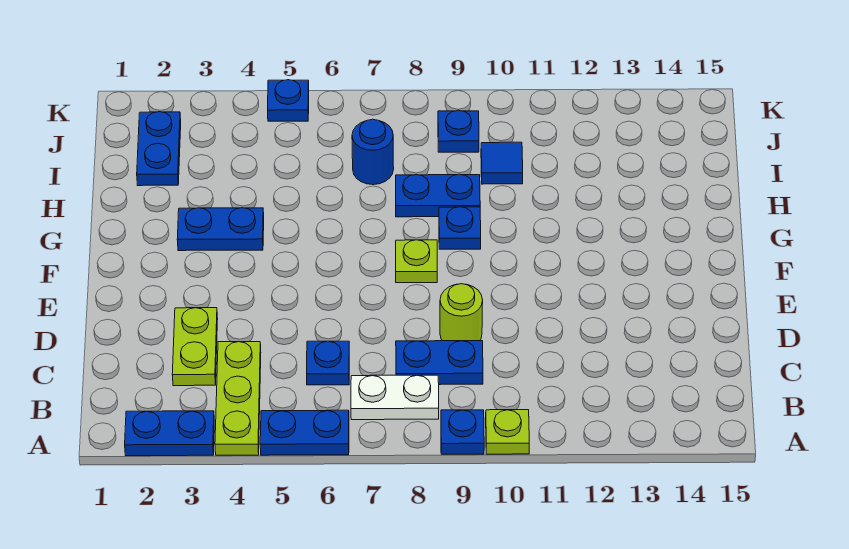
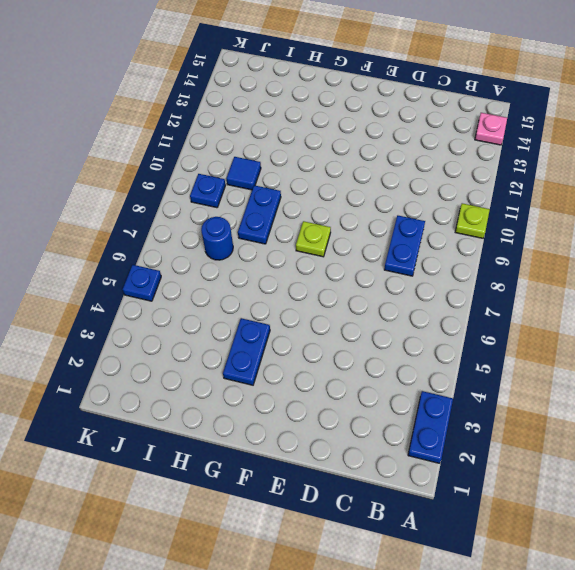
pink 1x1 plate [475,113,507,145] -> none
none -> lime 1x3 plate [215,342,261,455]
none -> blue 1x2 plate [260,410,349,455]
none -> blue 1x1 plate [441,410,484,454]

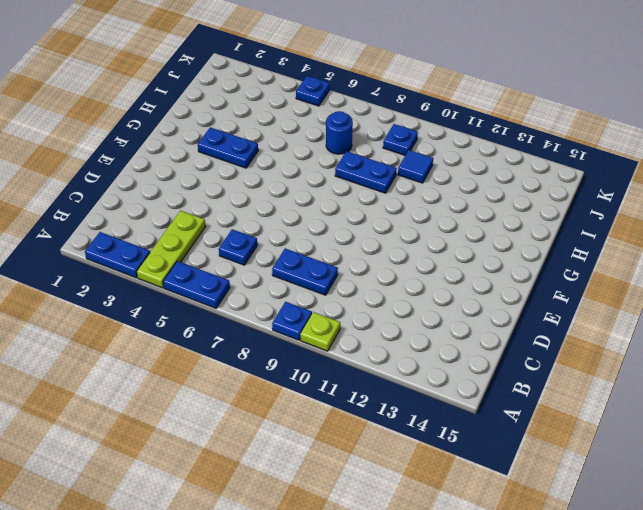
none -> white 1x2 plate [351,375,439,420]
none -> lime 1x2 plate [172,308,218,386]
none -> lime 1x1 round brick [440,284,483,341]

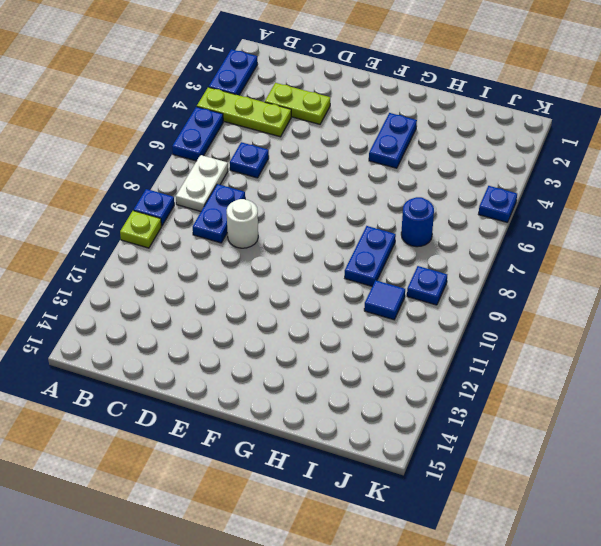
white 1x1 round brick [227,199,258,248] -> lime 1x1 round brick [440,284,483,341]
none -> lime 1x1 plate [396,240,437,283]
none -> blue 1x1 plate [439,207,481,249]
none -> blue 1x2 plate [137,112,181,186]

